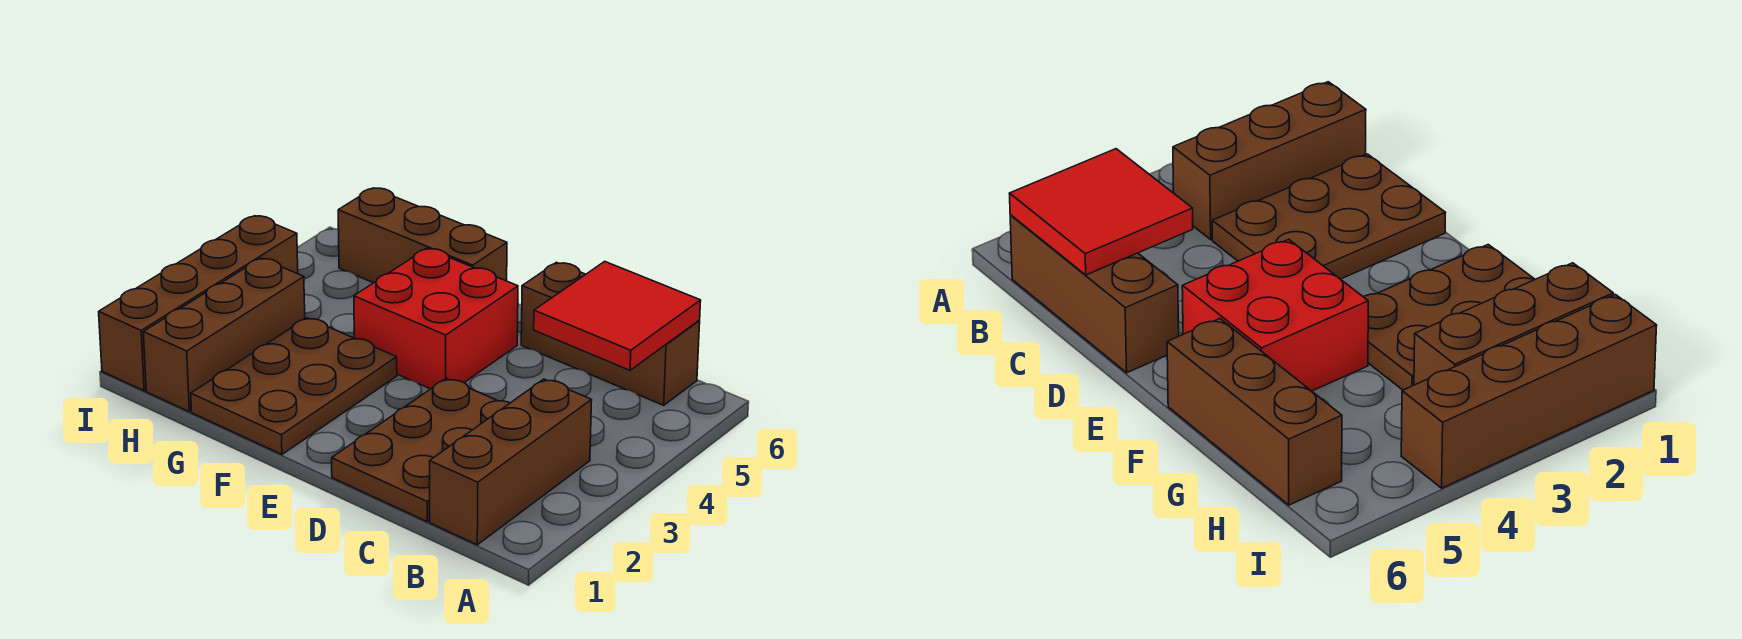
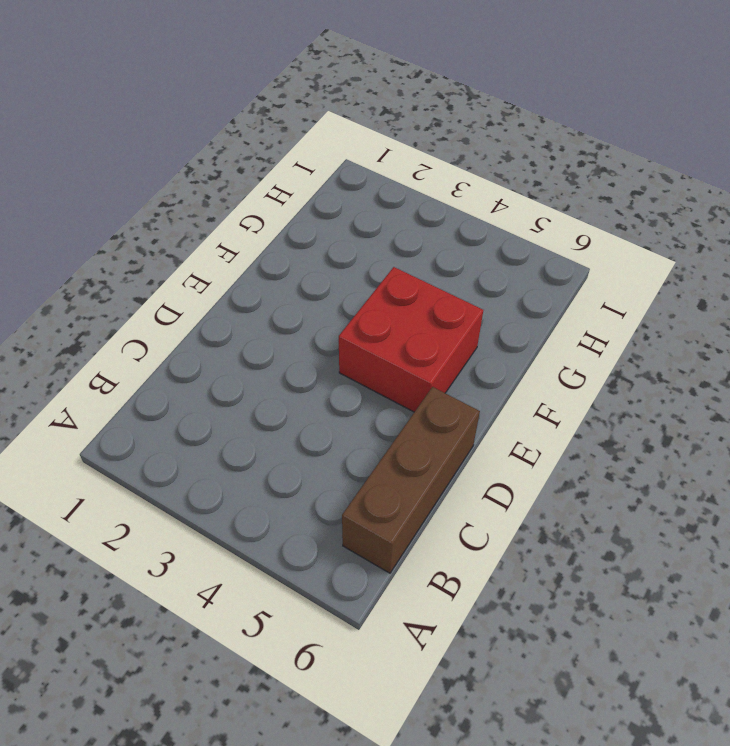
none -> brown 1x3 brick [430,379,592,545]
none -> brown 2x3 plate [332,378,510,521]

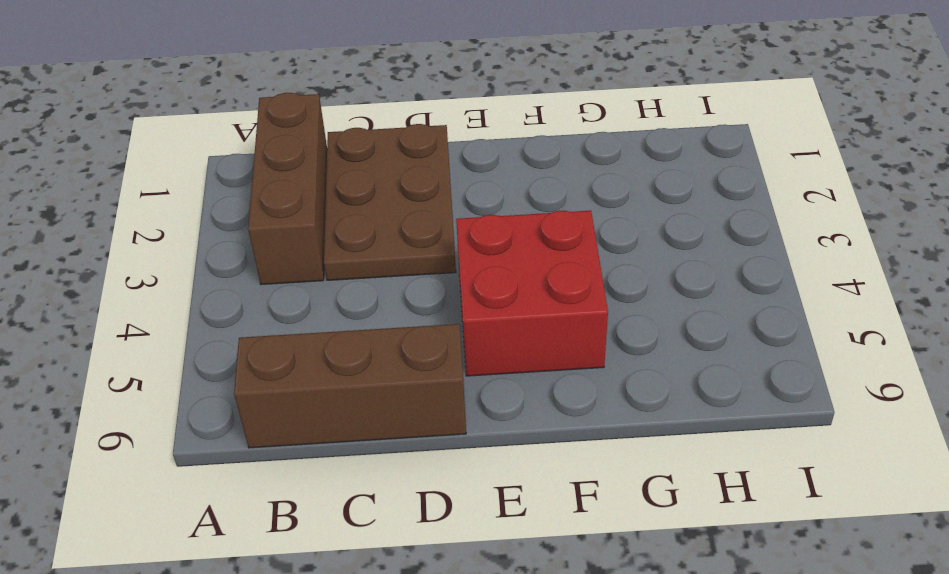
none -> brown 2x3 plate [191,318,397,454]
none -> brown 1x3 brick [338,188,507,283]

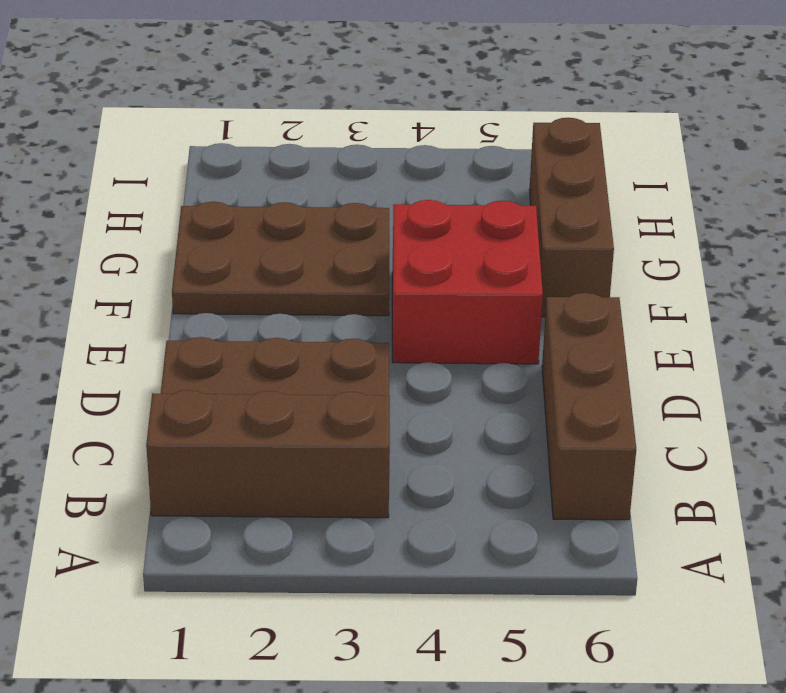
none -> brown 1x3 brick [143,258,305,412]
none -> brown 1x4 brick [99,216,298,391]

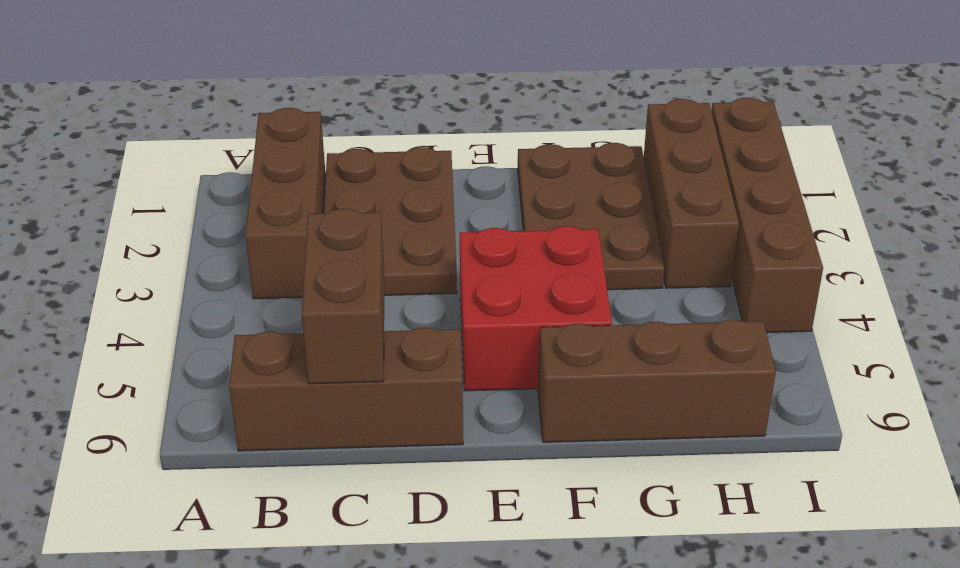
brown 1x2 brick [302,209,384,384] -> red 2x2 tile [534,261,701,370]

